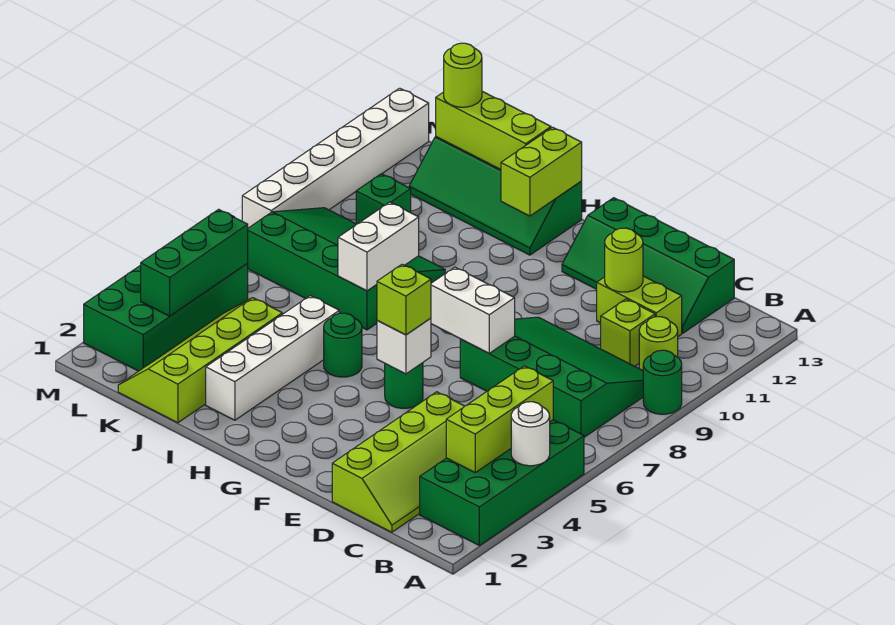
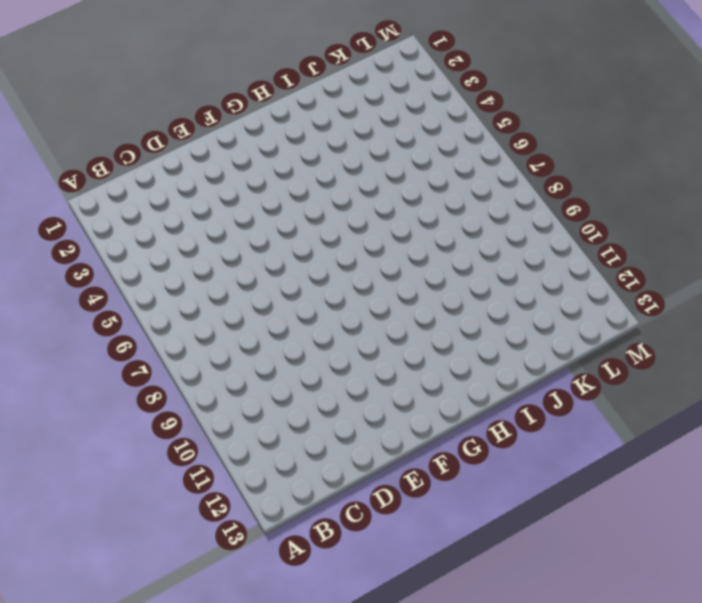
none -> green 2x4 brick [420,420,584,545]
none -> green 1x1 round brick [643,350,682,414]
none -> green 3x4 slope [460,317,643,437]

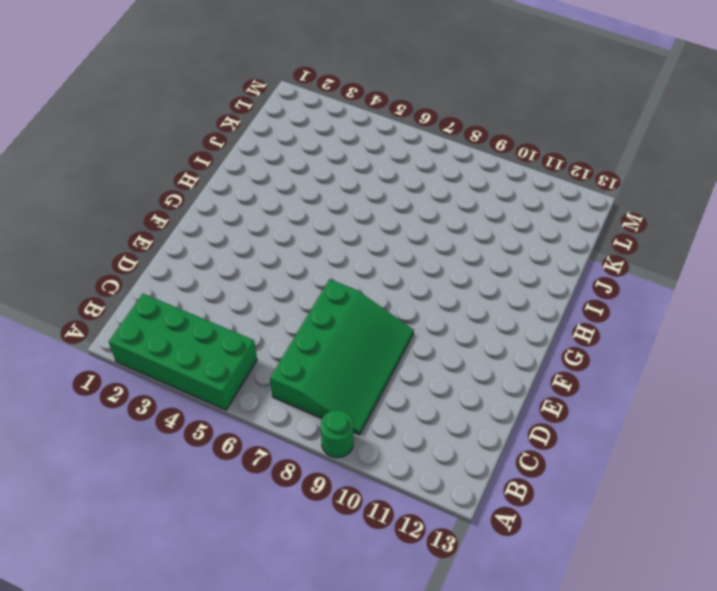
none -> lime 1x1 round brick [639,317,678,371]
none -> lime 2x4 slope [332,392,464,532]
none -> lime 1x1 brick [601,299,655,366]

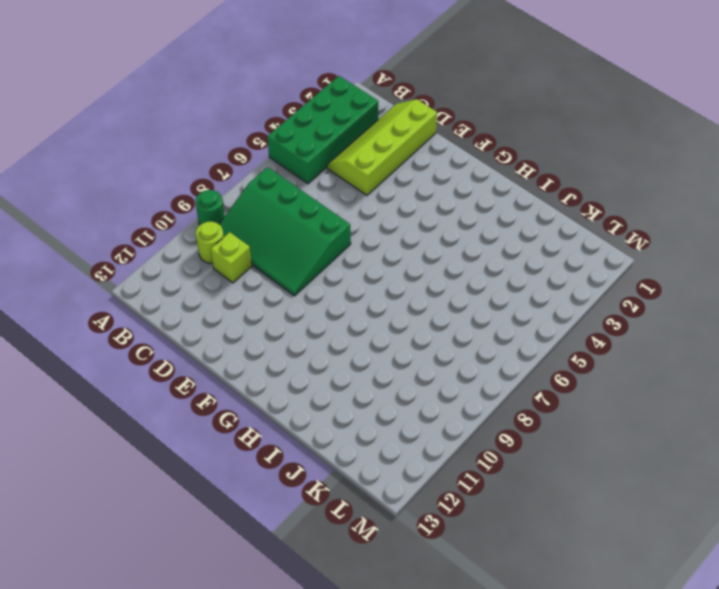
none -> lime 1x2 brick [597,276,682,336]
none -> green 2x4 slope [562,198,734,333]
none -> green 1x1 round brick [385,363,423,408]

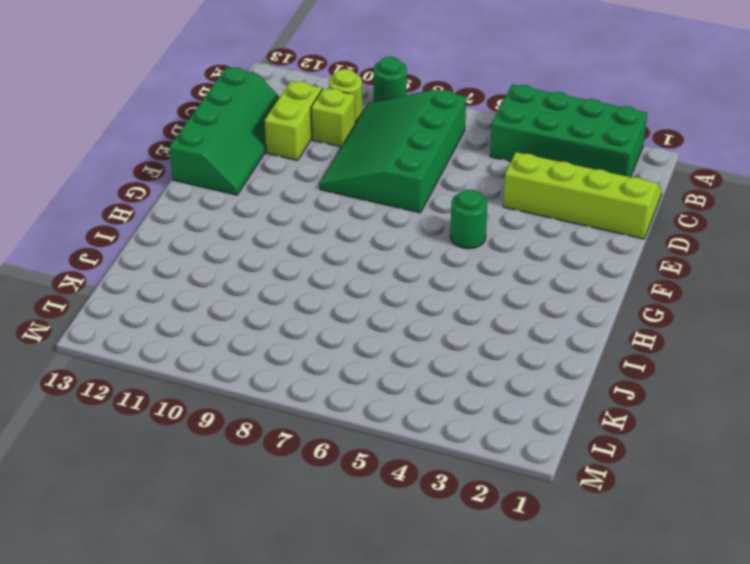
none -> green 1x1 round brick [324,313,362,377]
none -> green 2x4 slope [409,137,582,255]
none -> white 1x4 brick [206,296,339,420]

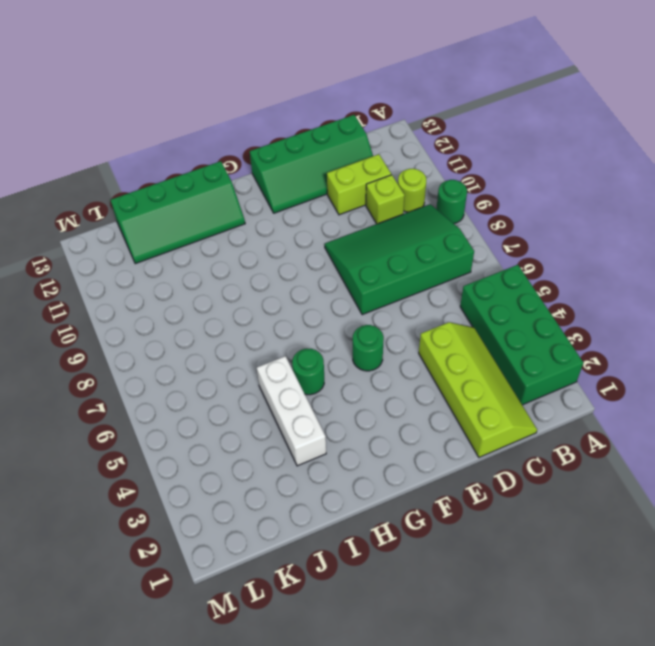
white 1x3 brick [257,356,326,466] -> white 1x4 brick [206,296,339,420]
none -> green 3x4 slope [247,208,445,330]
none -> lime 2x4 slope [118,298,282,423]
none -> green 1x1 brick [356,174,411,224]

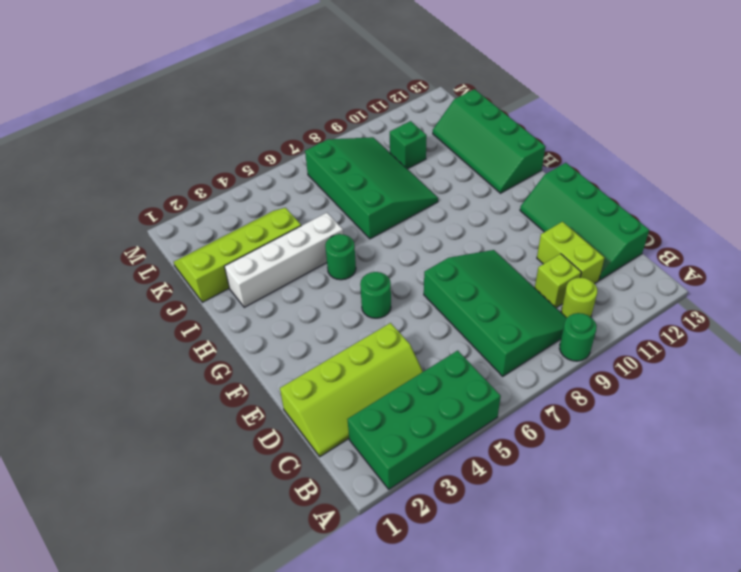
none -> green 2x4 brick [84,264,248,371]
none -> white 1x6 brick [242,88,429,228]
none -> white 1x1 round brick [511,402,550,466]

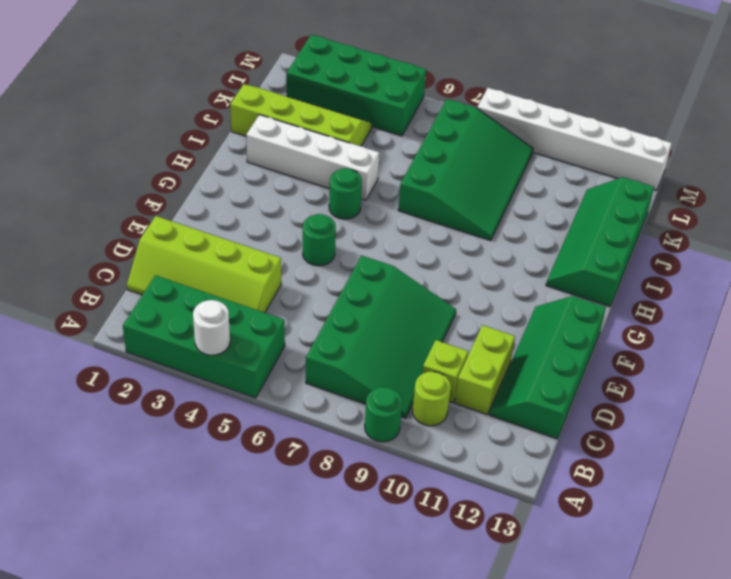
none -> green 1x1 brick [356,174,411,224]
none -> lime 1x3 brick [446,366,553,473]
none -> lime 1x1 round brick [605,228,643,292]

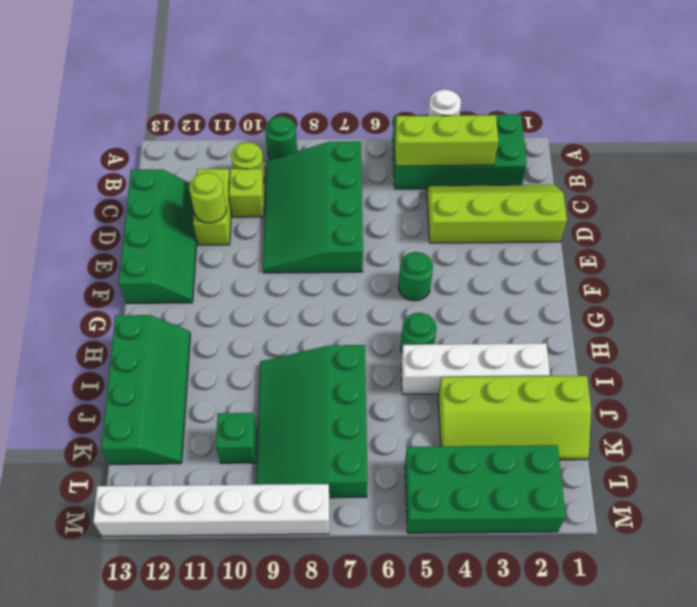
none -> white 1x2 brick [431,267,515,353]
none -> white 1x1 brick [377,318,431,374]
none -> lime 1x2 brick [501,127,582,216]

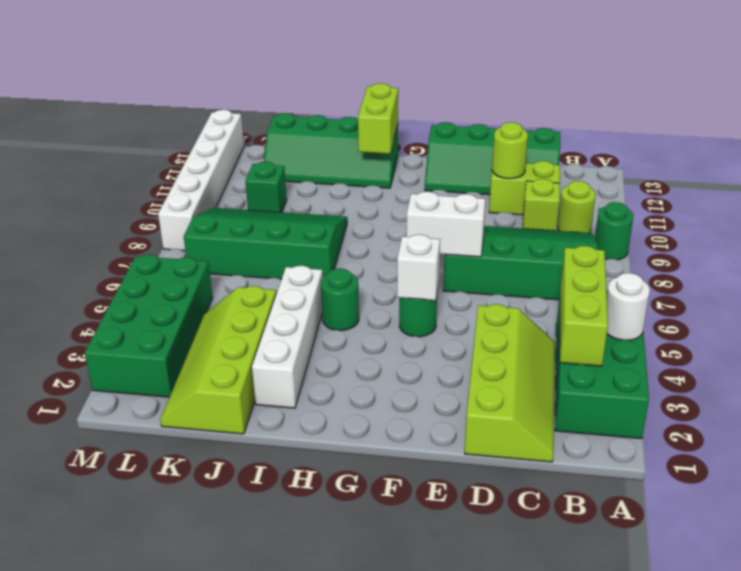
none -> white 1x2 brick [338,202,419,291]
none -> lime 1x3 brick [436,91,551,169]
none -> green 1x3 brick [141,209,248,316]

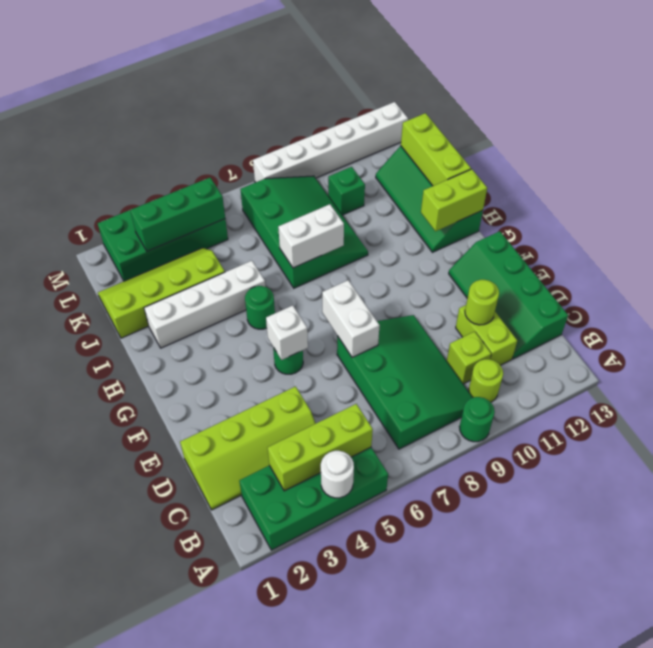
none -> lime 1x1 brick [377,264,431,335]
none -> lime 1x1 round brick [444,43,482,107]

